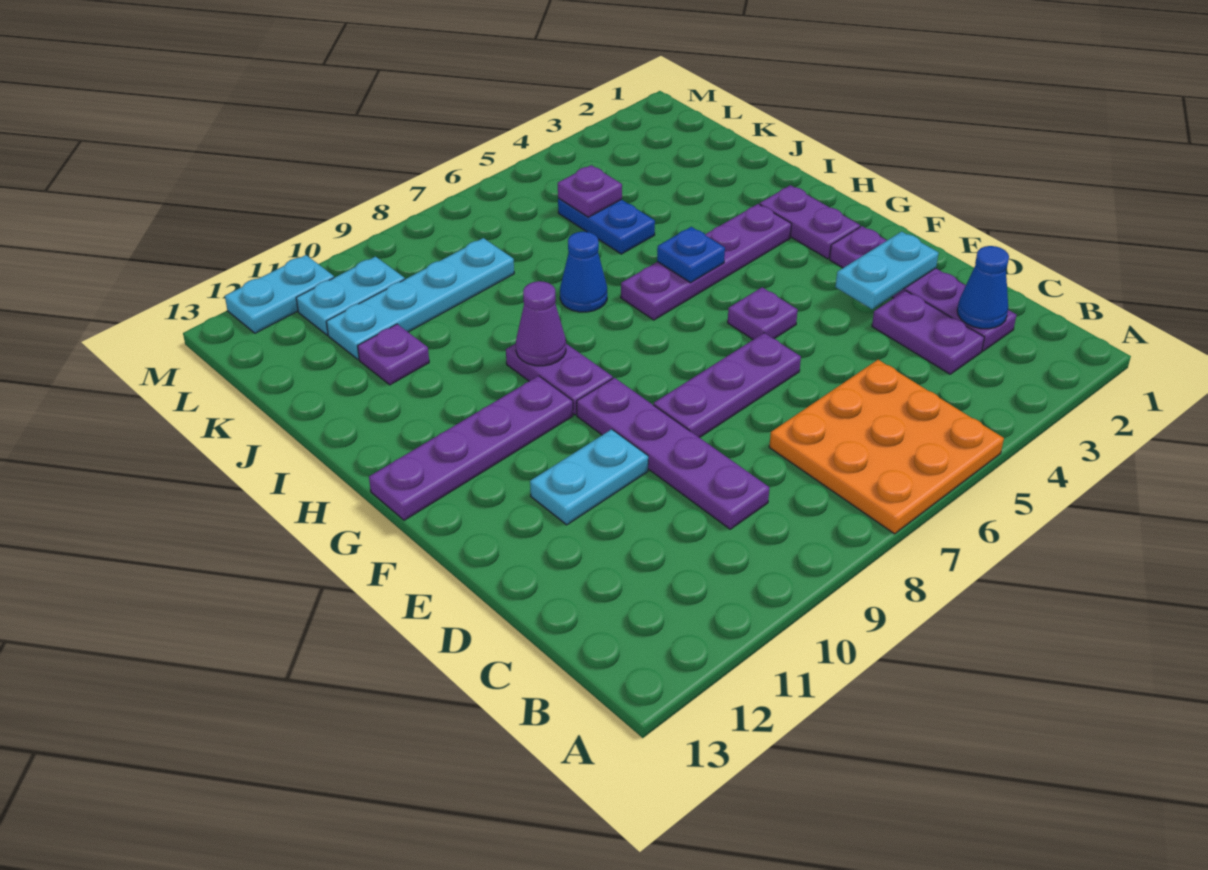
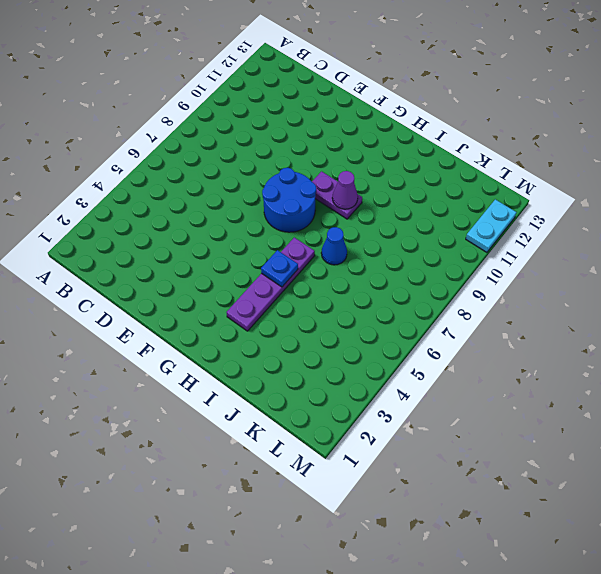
blue 2x2 round brick [262,168,316,232] -> none
none -> orange 3x3 plate [769,360,1004,534]
none -> purple 1x4 plate [830,226,1016,351]
none -> purple 1x2 plate [872,291,984,374]

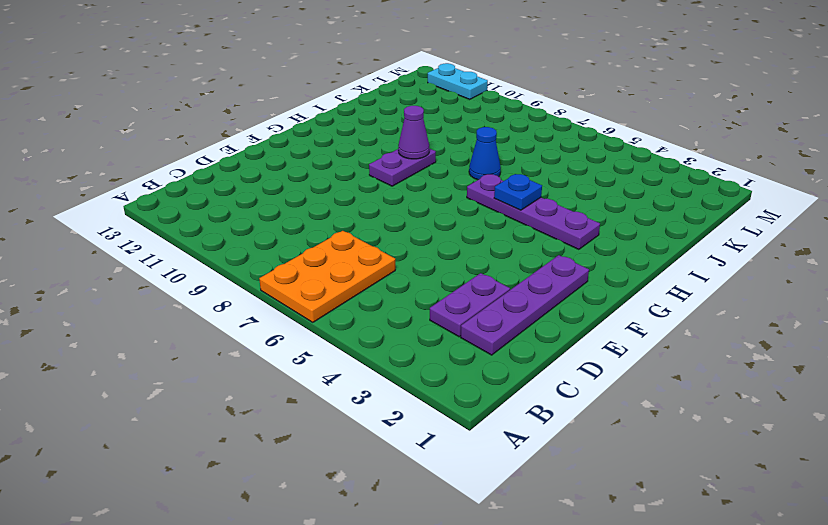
orange 2x3 plate [259,231,395,322] -> orange 3x3 plate [769,360,1004,534]
none -> purple 1x4 plate [577,378,769,529]
none -> purple 1x3 plate [654,333,801,438]
none -> cyan 1x2 plate [530,429,648,525]

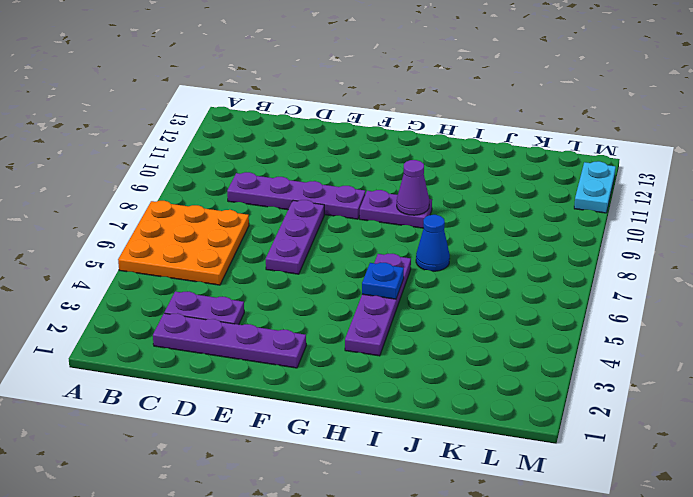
none -> cyan 1x2 plate [530,429,648,525]
none -> purple 1x1 plate [728,287,798,340]
none -> purple 1x2 plate [760,185,860,259]

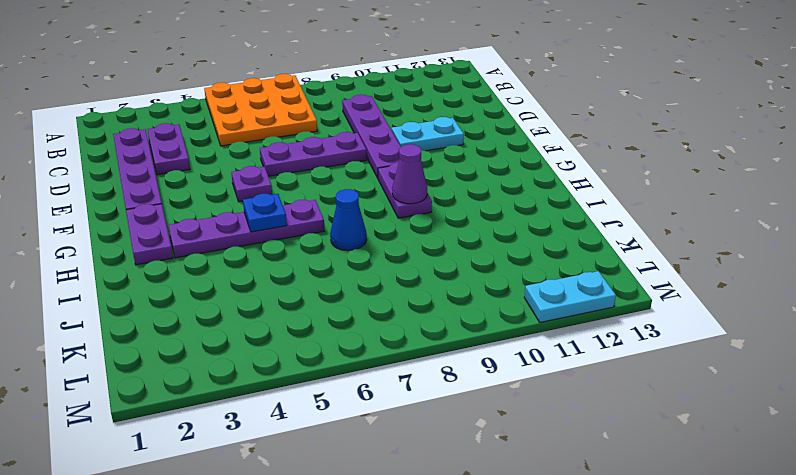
none -> purple 1x4 plate [369,376,573,520]
none -> blue 1x2 plate [558,198,655,254]
none -> purple 1x1 plate [358,324,429,385]

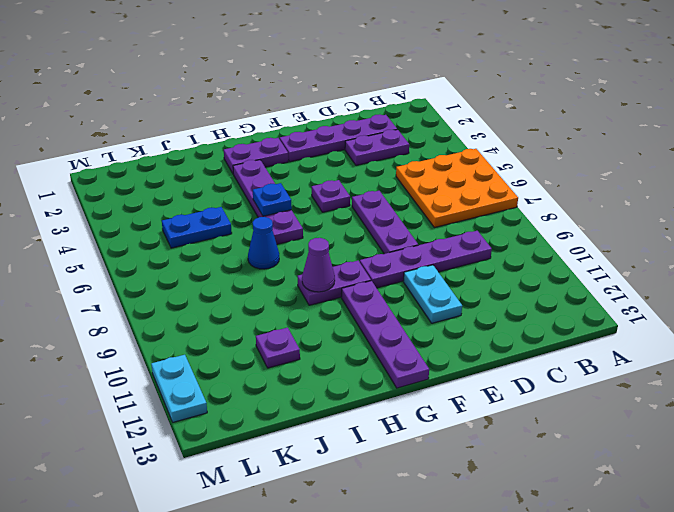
none -> cyan 1x4 plate [326,238,514,359]
none -> cyan 1x2 plate [296,257,405,335]
none -> blue 1x1 cone [957,246,1009,329]

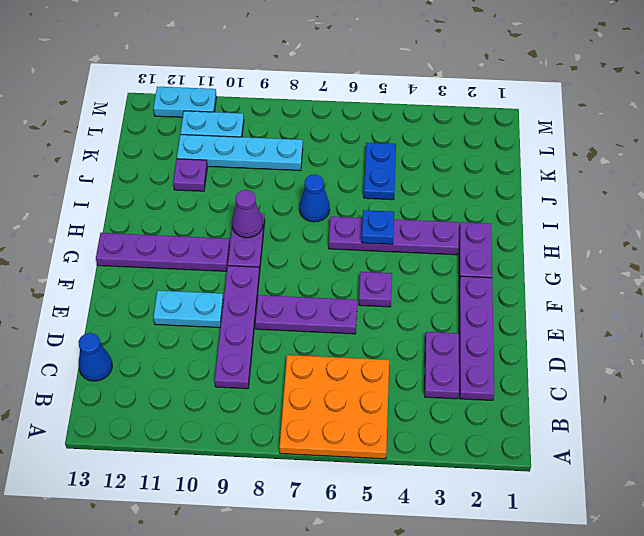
blue 1x1 cone [78,333,112,381] -> blue 1x1 cone moved to [957,246,1009,329]
none -> cyan 1x2 plate [836,232,938,309]
none -> purple 1x1 plate [558,165,622,217]

